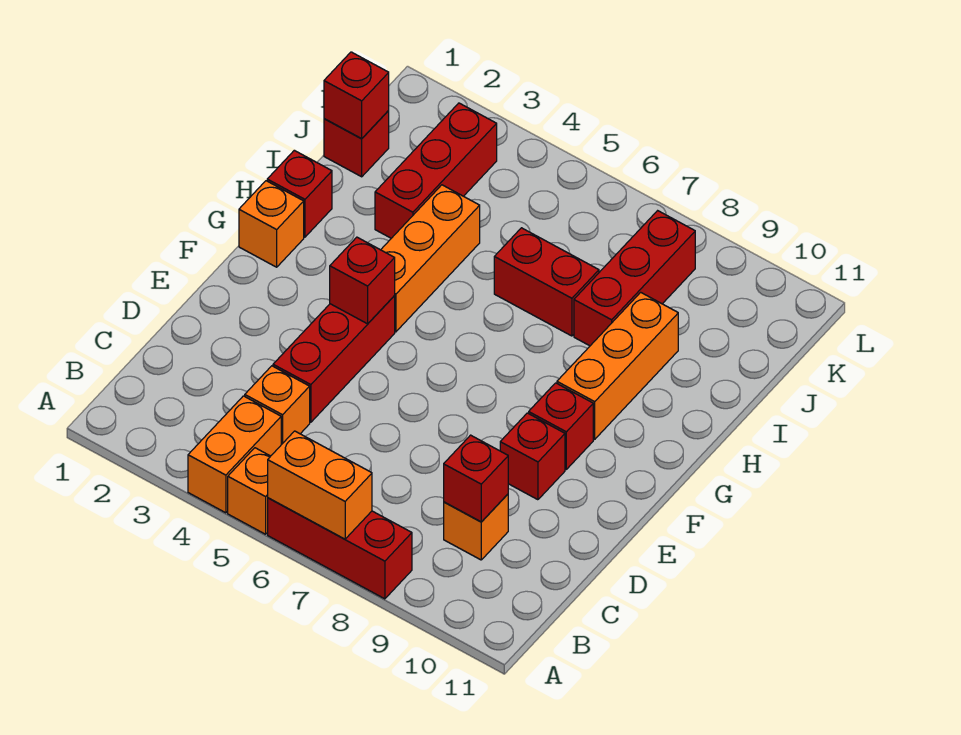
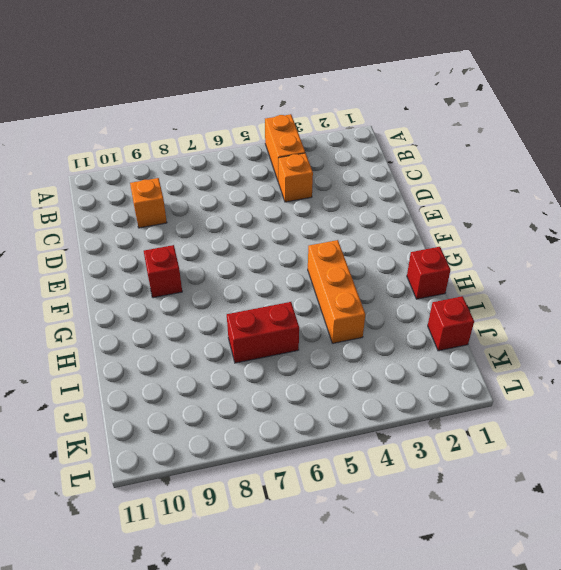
none -> orange 1x1 brick [228,448,270,534]
none -> red 1x3 brick [268,498,412,599]
none -> red 1x3 brick [273,296,395,422]

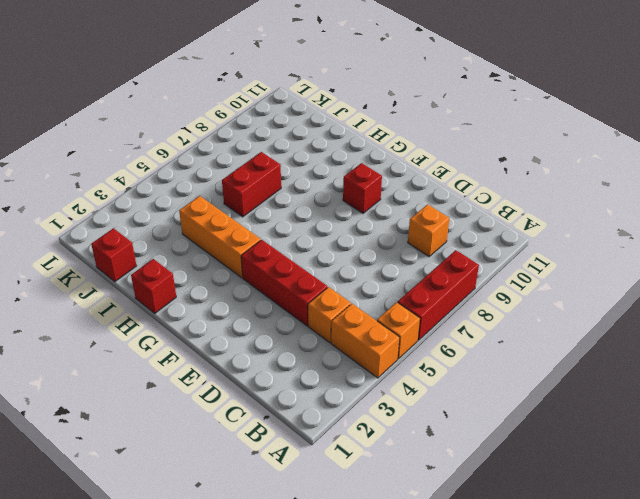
none -> red 1x1 brick [500,413,565,500]
none -> orange 1x1 brick [239,181,304,267]
none -> orange 1x3 brick [557,292,678,439]

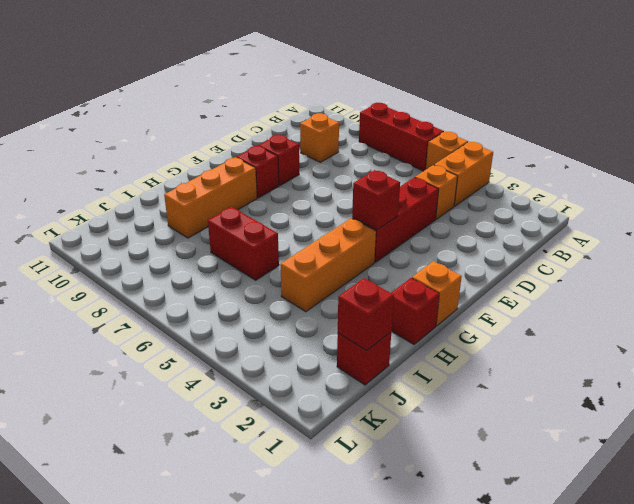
none -> red 1x3 brick [375,103,497,238]
none -> red 1x3 brick [574,211,695,346]
none -> orange 1x2 brick [268,431,372,539]

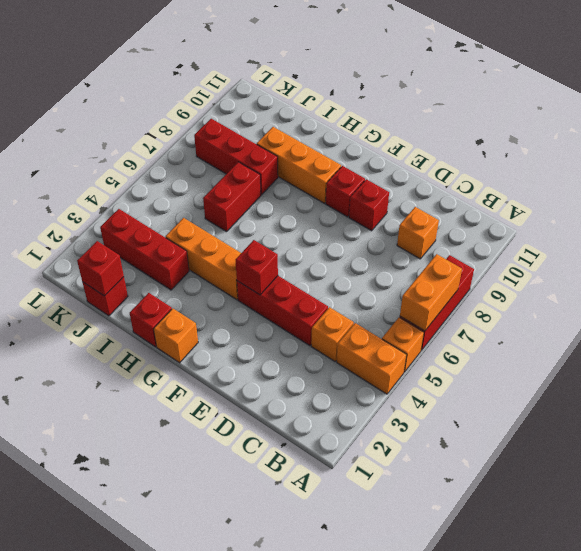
none -> red 1x1 brick [444,435,508,522]

